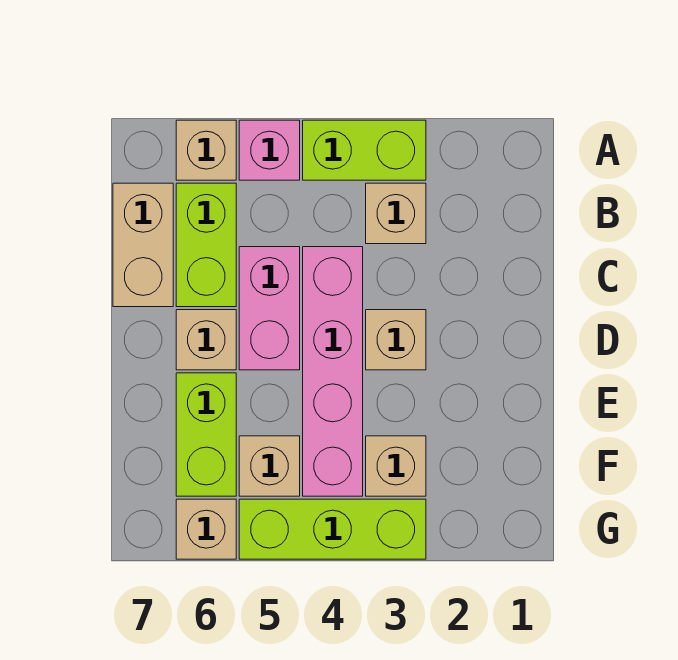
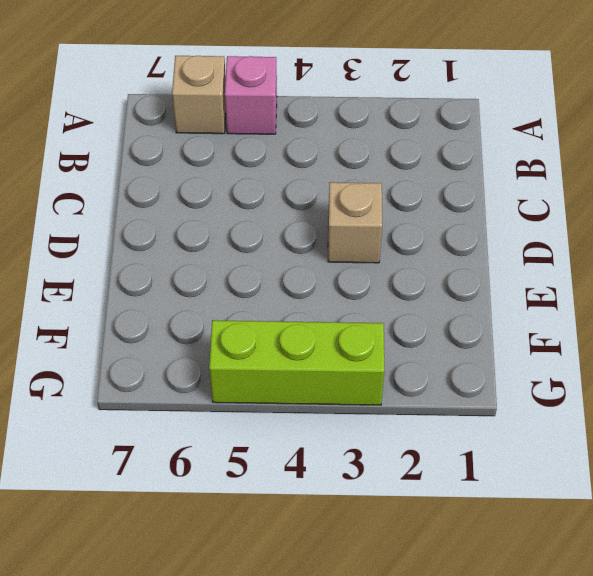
none -> lime 1x2 brick [303,120,426,180]
none -> tan 1x1 brick [366,183,426,244]
none -> lime 1x2 brick [176,183,236,307]

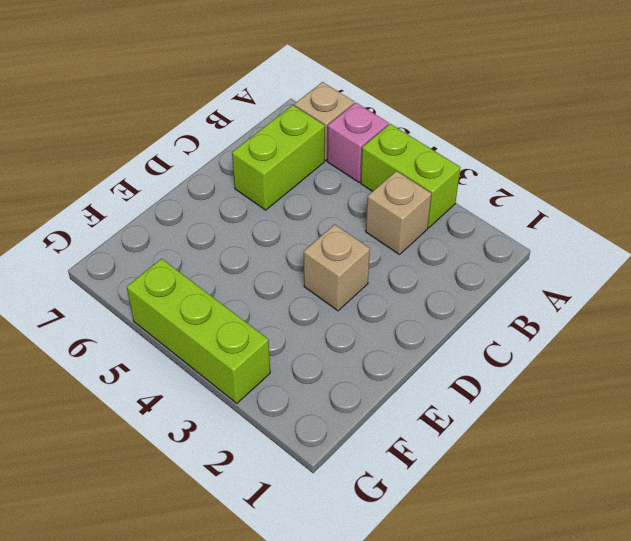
none -> tan 1x2 brick [113,183,173,307]
none -> pink 1x4 brick [303,247,363,496]
none -> pink 1x2 brick [239,247,300,370]

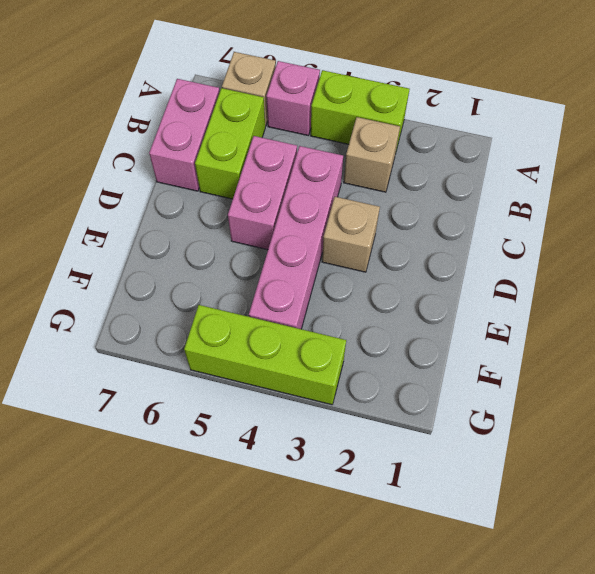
pink 1x2 brick [149,79,220,191] -> tan 1x2 brick [113,183,173,307]
none -> tan 1x1 brick [176,310,236,370]
none -> lime 1x2 brick [176,373,236,496]
none -> tan 1x1 brick [366,436,426,496]

